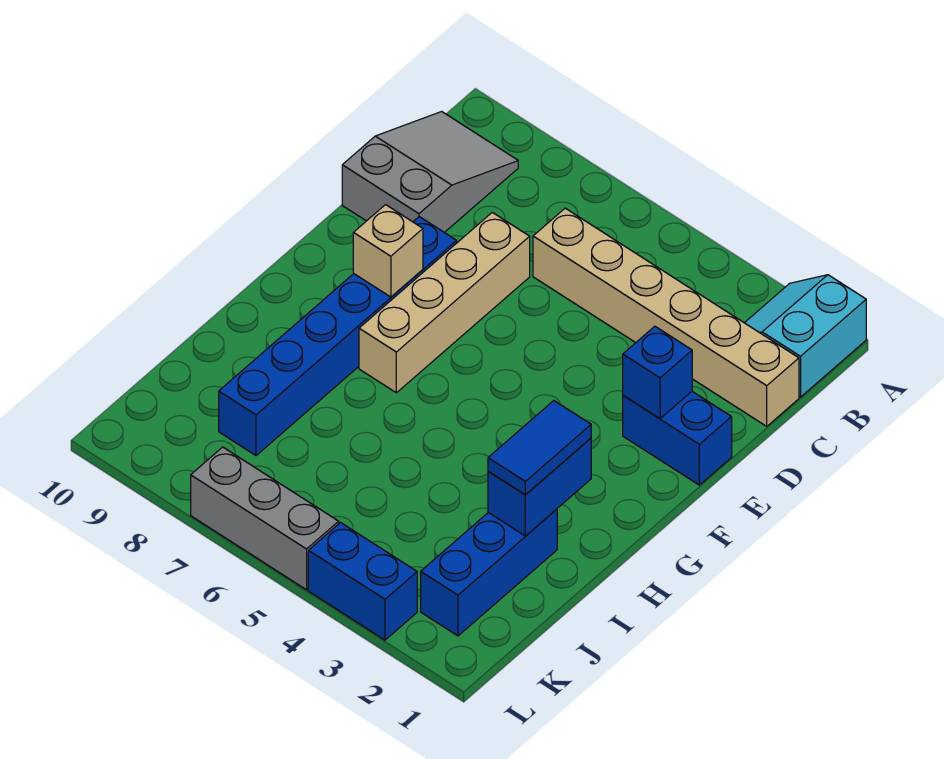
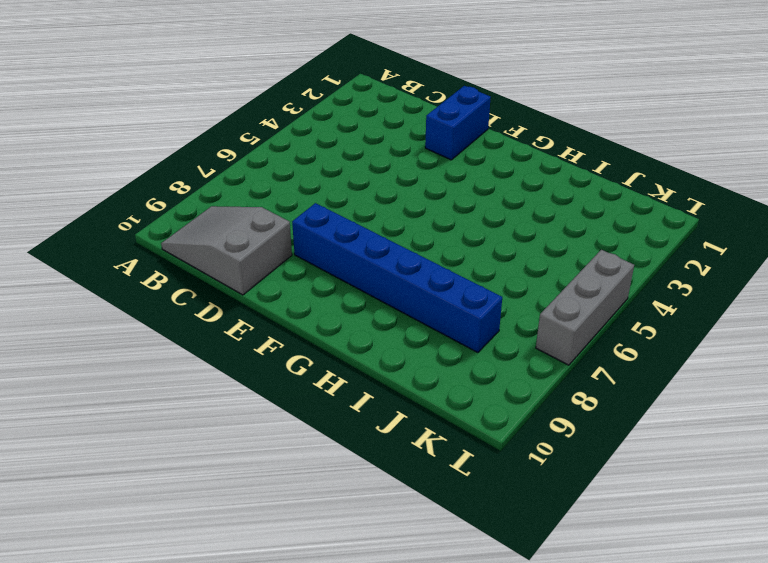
none -> cyan 2x2 slope [745,275,866,397]
none -> tan 1x6 brick [533,208,799,426]
none -> tan 1x4 brick [359,212,530,393]

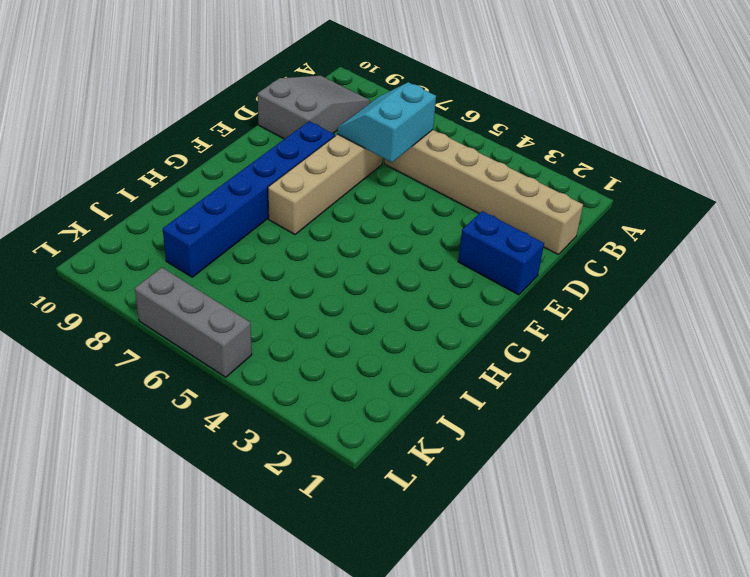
cyan 2x2 slope [337,82,436,162] -> cyan 2x2 slope moved to [745,275,866,397]
none -> blue 1x3 brick [421,509,557,636]
none -> blue 1x2 brick [308,523,417,640]
none -> blue 1x1 brick [623,326,692,419]

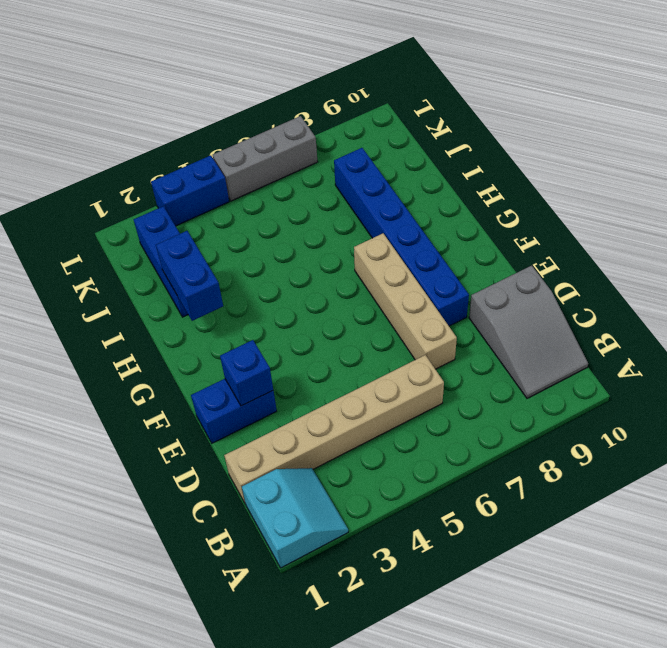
none -> tan 1x1 brick [353,205,423,297]
none -> blue 1x2 tile [488,401,591,495]

